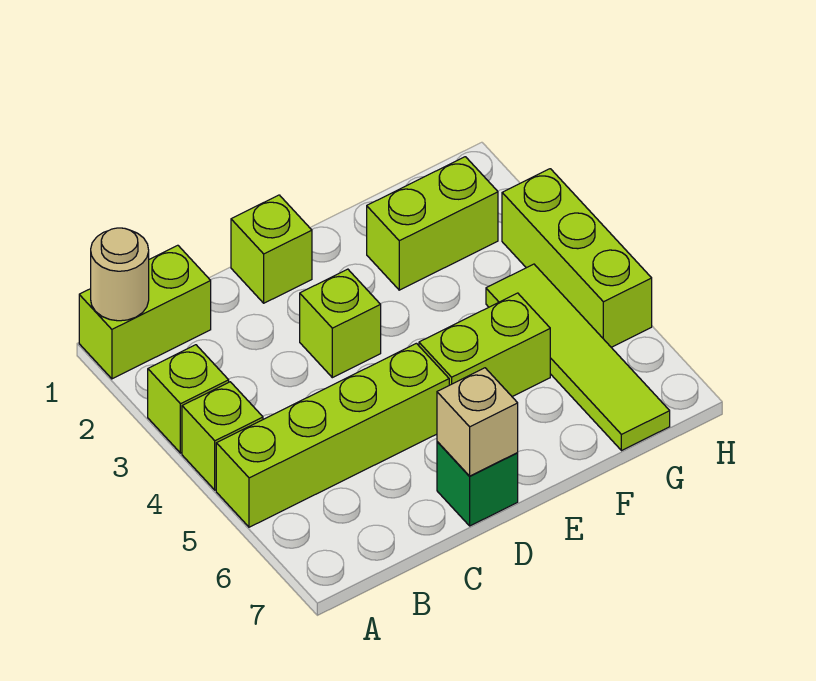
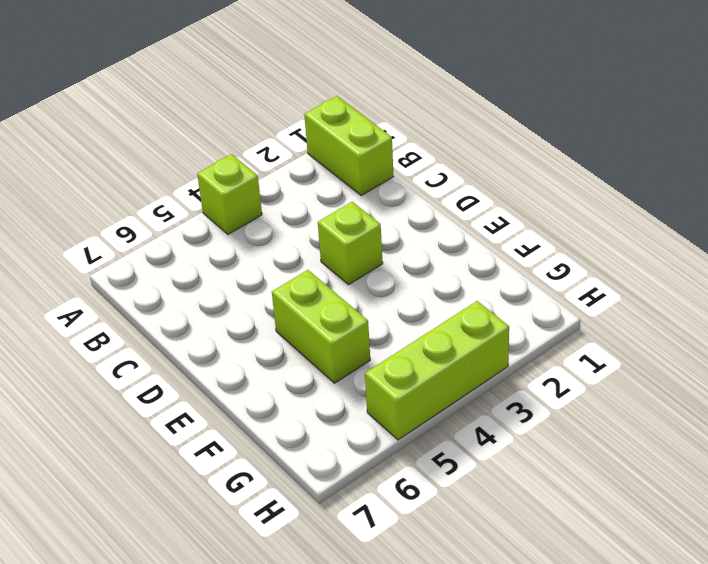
none -> lime 1x1 brick [148,345,229,453]
none -> lime 1x4 brick [216,343,449,527]
none -> lime 1x1 brick [231,195,312,303]

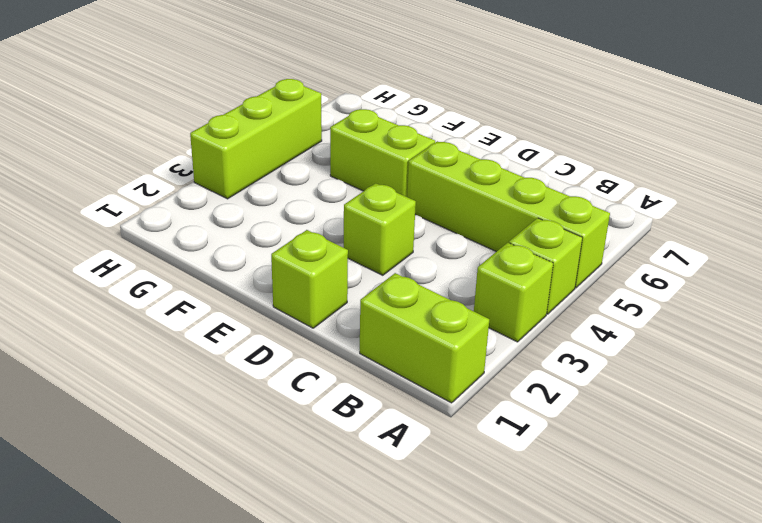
none -> green 1x1 brick [437,442,518,526]
none -> lime 1x2 brick [367,157,498,290]
none -> lime 1x4 tile [486,264,670,451]

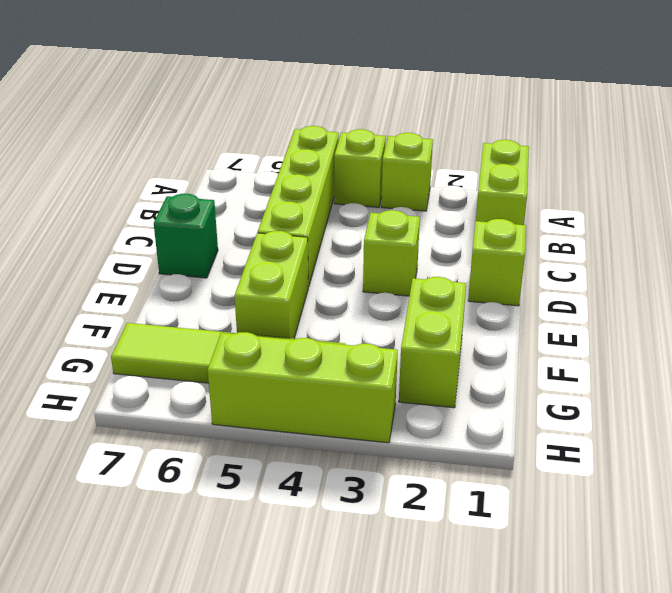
none -> tan 1x1 round brick [91,228,149,321]
none -> tan 1x1 brick [437,368,518,476]

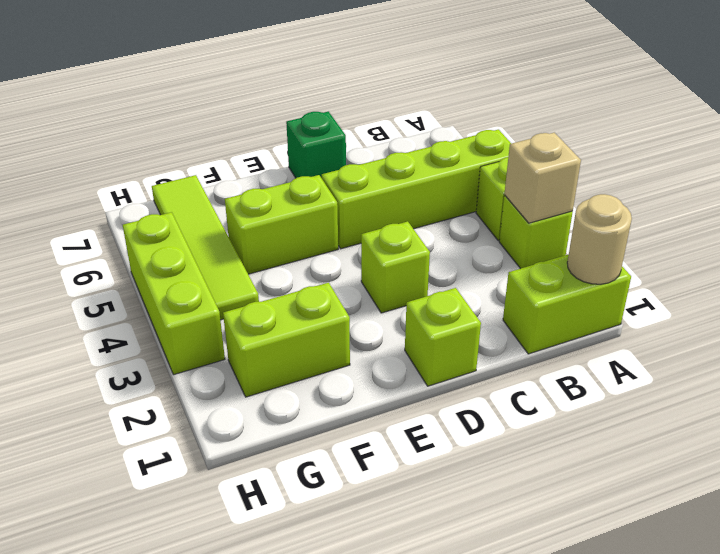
tan 1x1 brick [504,133,581,223] -> tan 1x1 brick moved to [437,368,518,476]

